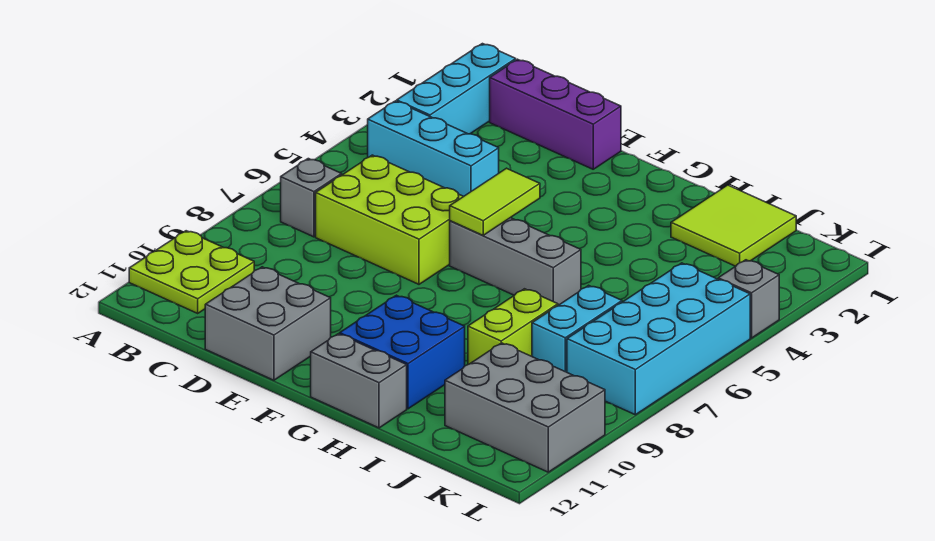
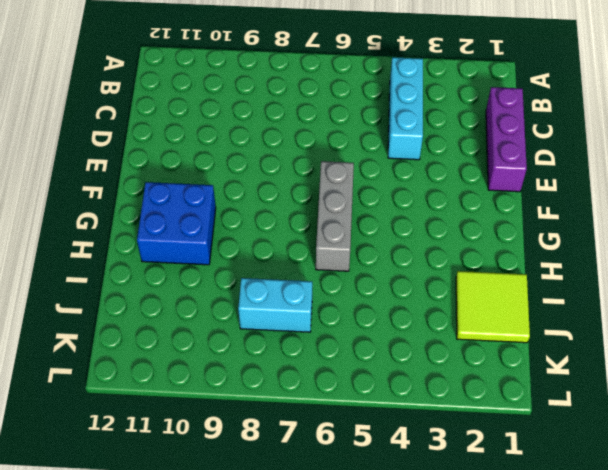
none -> lime 2x2 plate [129,231,254,313]
none -> cyan 1x3 brick [397,44,516,134]
none -> grey 1x1 brick [281,159,342,237]

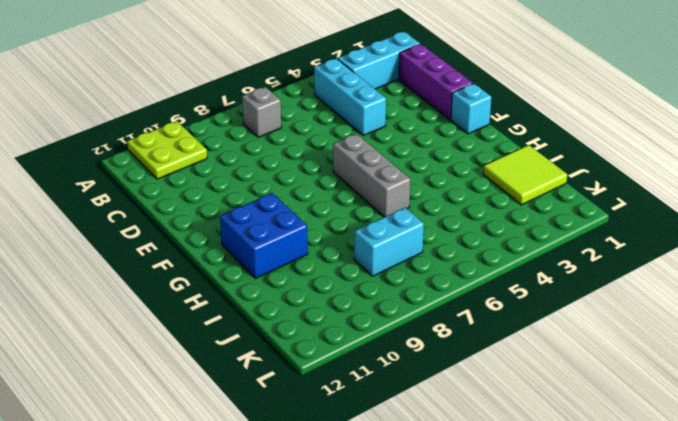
cyan 1x1 brick [451,84,491,134] -> none
none -> lime 2x3 brick [316,155,464,284]
none -> grey 2x2 brick [205,267,331,380]
none -> grey 1x2 brick [311,334,407,428]

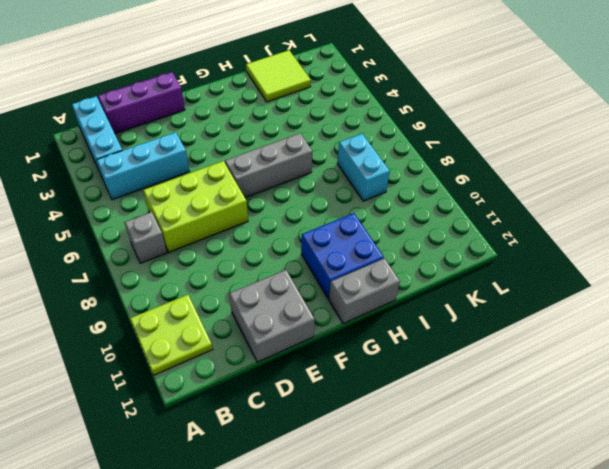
none -> lime 1x2 brick [468,289,558,364]
none -> grey 2x3 brick [445,343,605,472]
none -> cyan 2x4 brick [567,263,750,415]

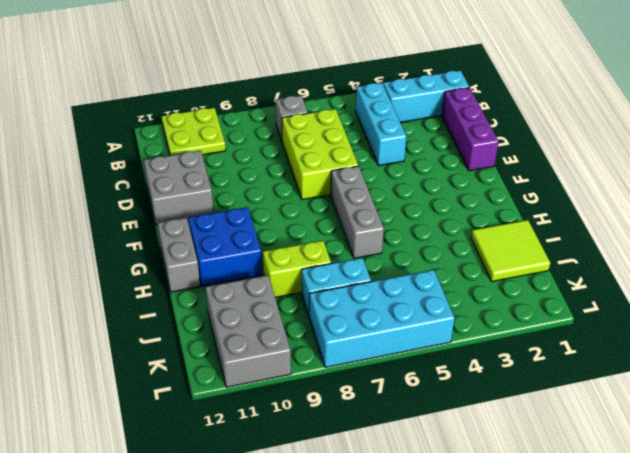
none -> grey 1x1 brick [718,260,779,338]
none -> lime 1x2 tile [450,168,540,235]

